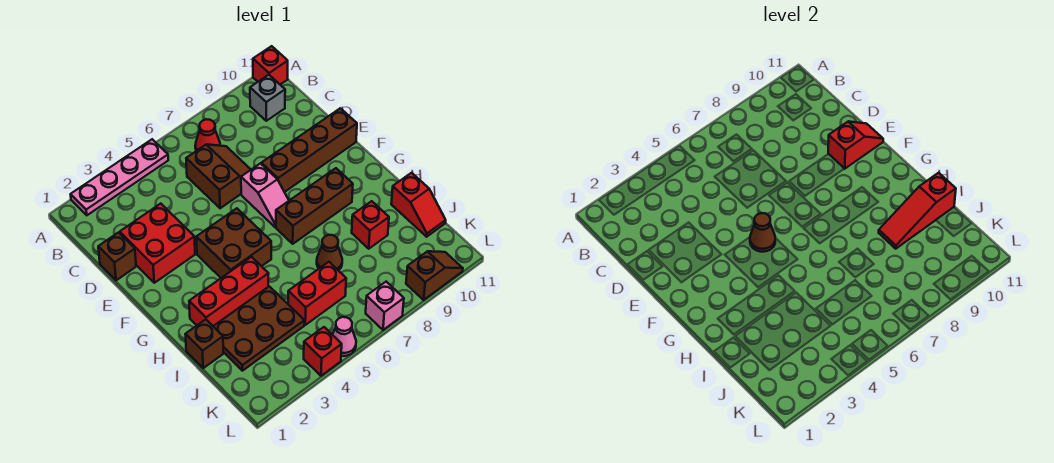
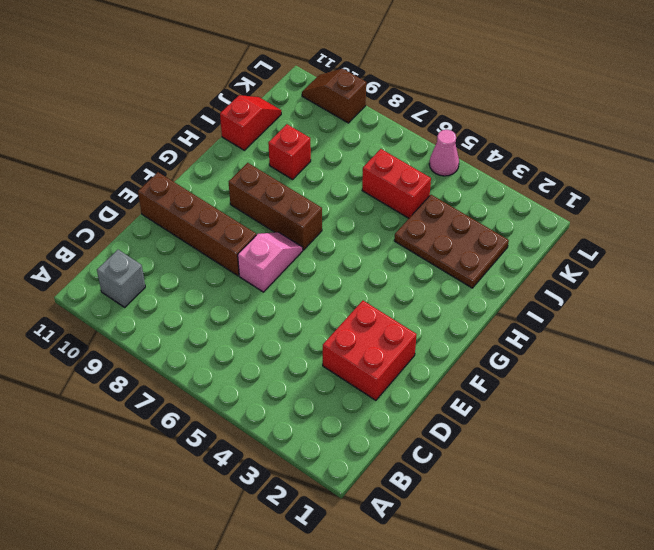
none -> pink 1x4 plate [71,139,168,215]
none -> red 1x1 brick [253,46,288,84]
none -> red 1x1 cone [195,119,220,151]

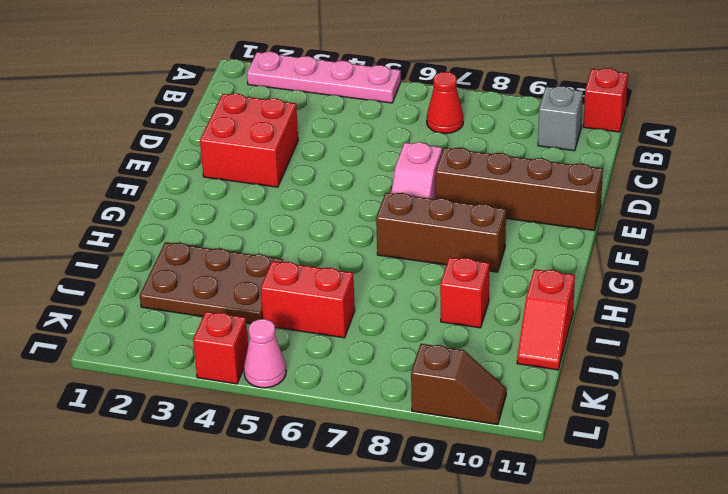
none -> brown 2x2 slope [186,144,251,208]
none -> brown 1x1 brick [98,233,136,280]
none -> brown 2x2 brick [196,208,271,278]

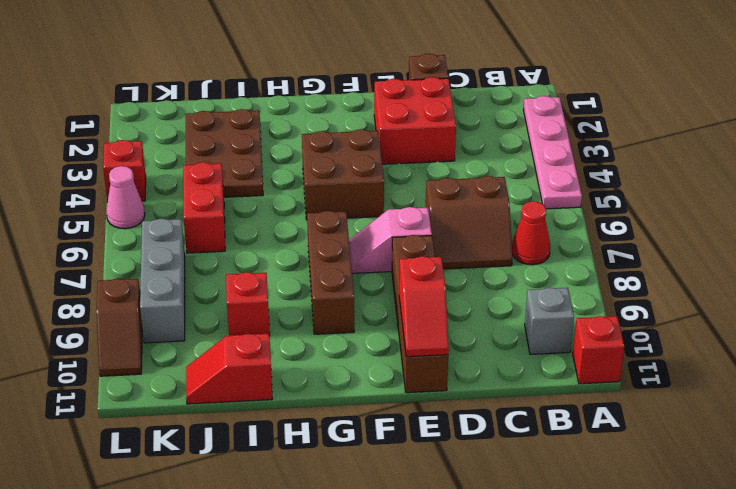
grey 1x3 brick [140,219,185,343] -> none
none -> red 1x3 brick [189,257,269,326]
none -> brown 1x1 brick [185,319,223,368]
none -> brown 1x1 cone [317,235,342,271]

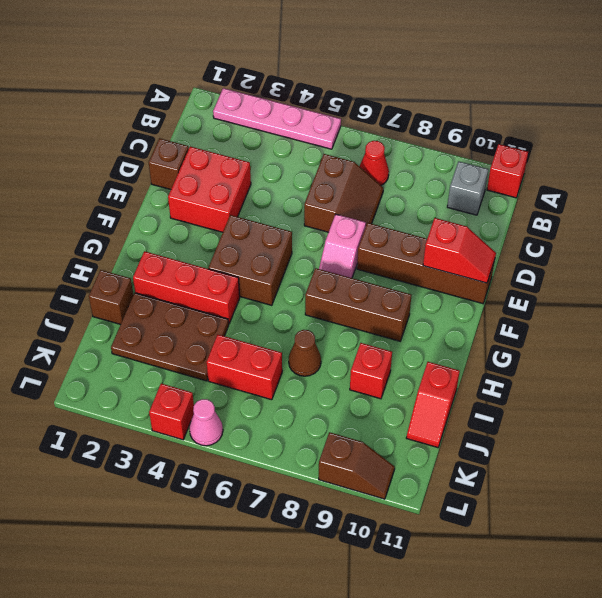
none -> pink 1x1 brick [366,282,404,330]
none -> brown 1x1 cone [750,213,775,252]
none -> red 1x3 slope [879,173,956,249]

